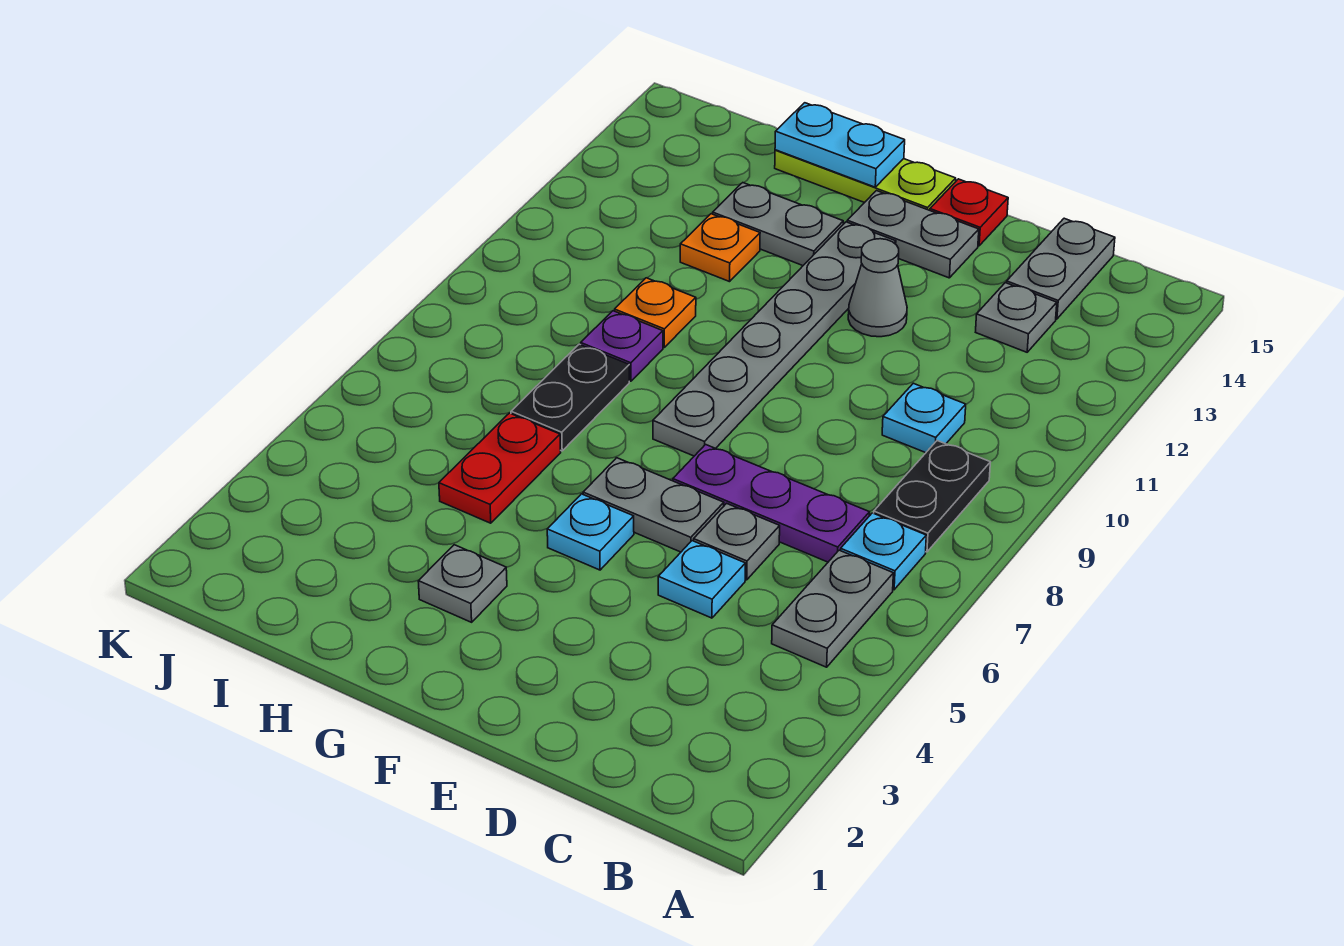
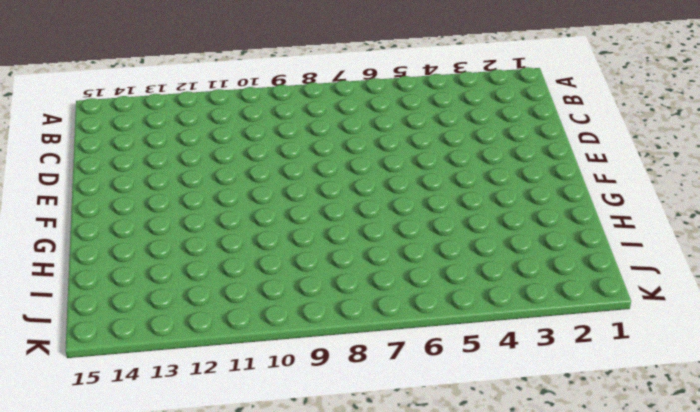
none -> grey 1x2 plate [772,550,893,667]
none -> cyan 1x1 plate [841,513,926,590]
none -> black 1x2 plate [874,441,990,552]

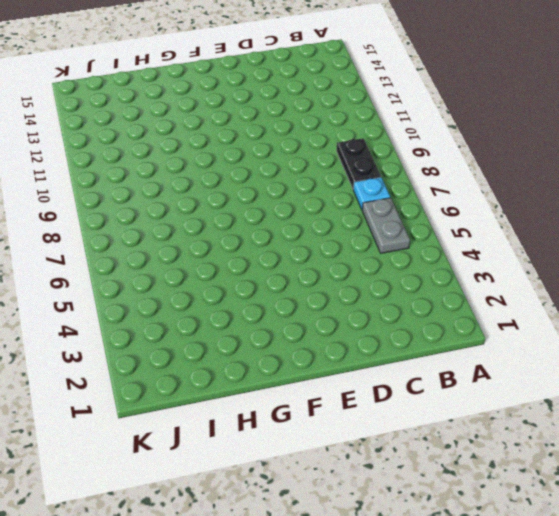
none -> purple 1x3 plate [673,445,870,562]
none -> cyan 1x1 plate [882,383,966,453]
none -> grey 1x1 plate [976,283,1057,352]

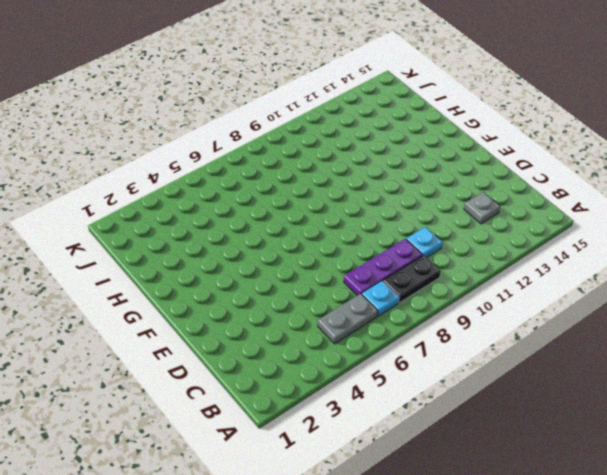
purple 1x3 plate [344,239,422,296] -> purple 1x3 plate turned to [673,445,870,562]
none -> grey 1x2 plate [1007,218,1115,319]
none -> cyan 1x1 plate [658,541,745,618]
none -> grey 1x1 plate [694,503,780,580]

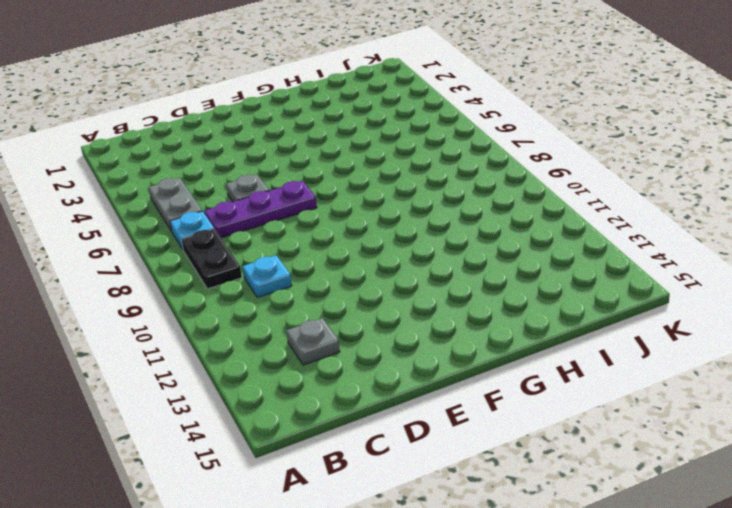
none -> grey 1x2 plate [1007,218,1115,319]
none -> cyan 1x1 plate [658,541,745,618]
none -> grey 1x2 plate [583,458,724,552]

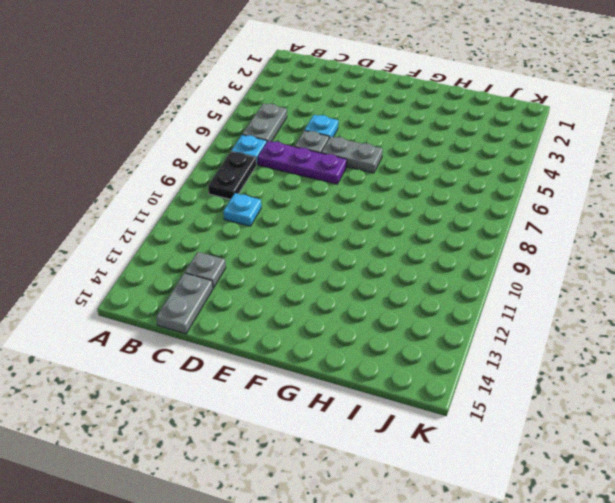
none -> grey 1x1 cone [848,239,907,337]
none -> grey 1x2 plate [847,191,979,278]
none -> red 1x1 plate [930,179,1008,246]

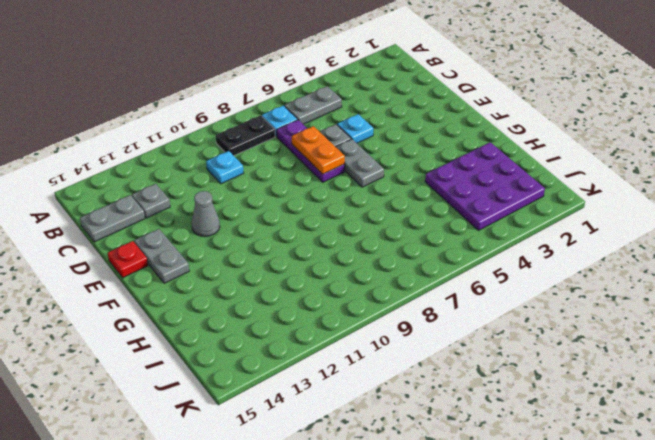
orange 1x2 plate [292,126,345,174] -> none
purple 3x3 plate [425,142,545,230] -> none
none -> cyan 1x1 plate [547,494,634,570]
none -> grey 1x6 plate [653,222,896,456]
none -> lime 1x3 plate [775,150,956,210]

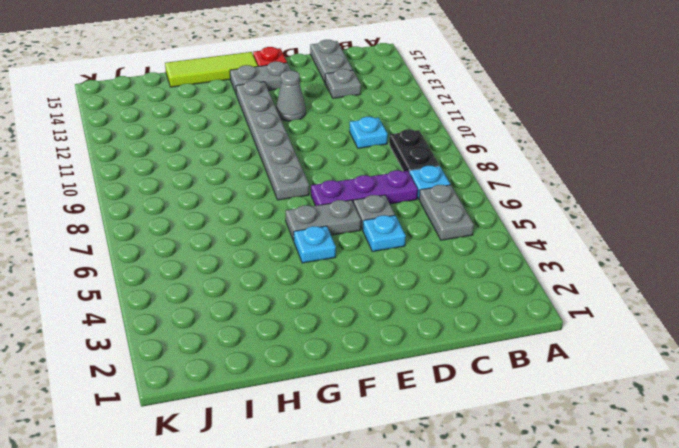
lime 1x3 tile [165,52,258,87] -> lime 1x3 plate [775,150,956,210]
none -> grey 1x1 plate [418,545,507,622]
none -> grey 1x2 plate [713,183,843,266]
none -> red 1x2 plate [439,413,561,523]

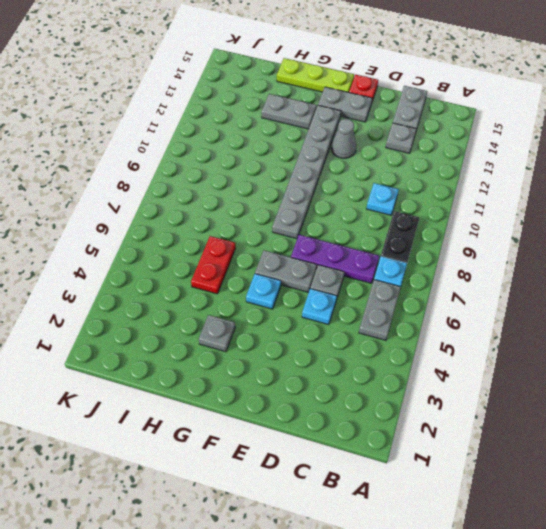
none -> black 1x2 plate [511,344,629,451]
none -> purple 1x1 plate [581,311,663,381]
none -> orange 1x1 plate [615,278,696,347]

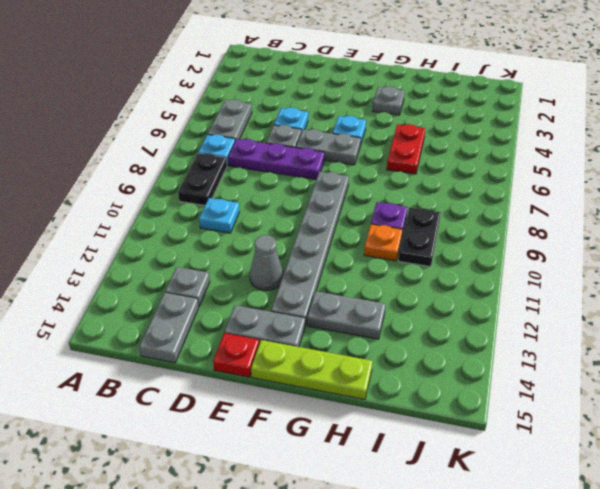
black 1x2 plate [398,207,441,267] -> black 1x2 plate moved to [511,344,629,451]
none -> orange 1x1 plate [680,214,760,282]
none -> cyan 1x2 plate [775,103,905,187]

